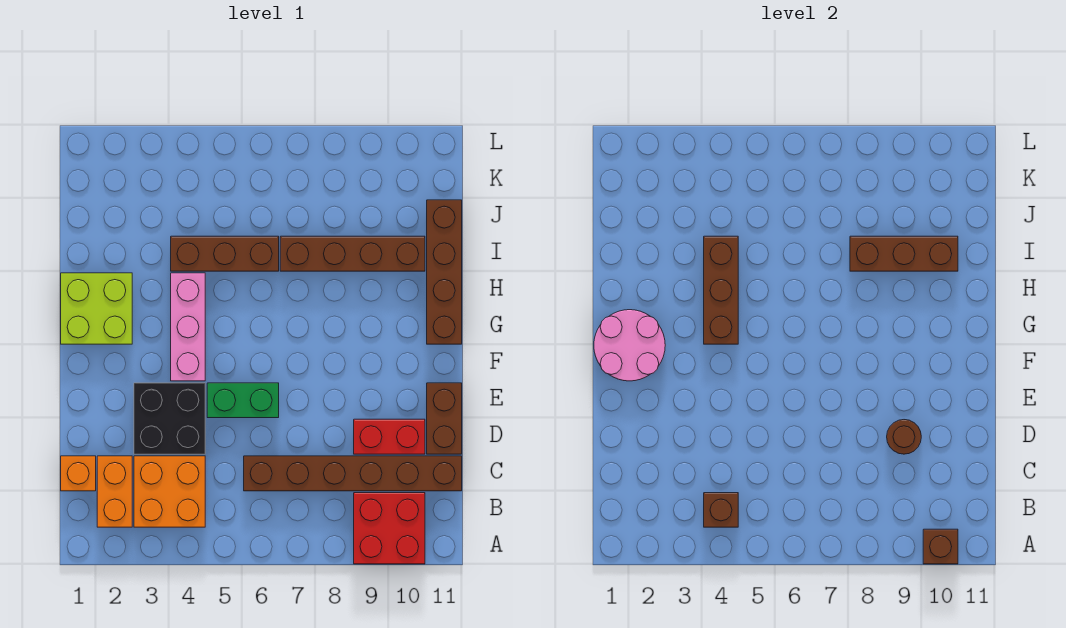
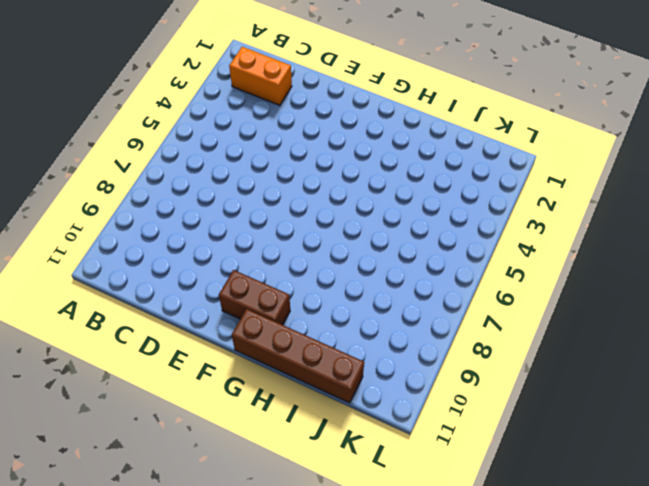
brown 1x2 brick [219,270,290,325] -> brown 1x2 brick moved to [427,383,462,454]
none -> red 2x2 brick [354,493,425,564]
none -> orange 2x2 brick [134,456,205,527]
none -> orange 1x1 brick [61,456,96,491]

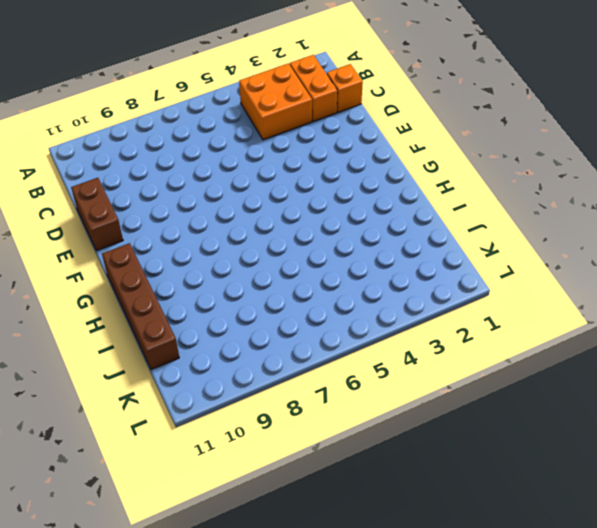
none -> red 2x2 brick [354,493,425,564]
none -> brown 1x6 brick [244,456,462,491]
none -> black 2x2 brick [134,383,205,454]

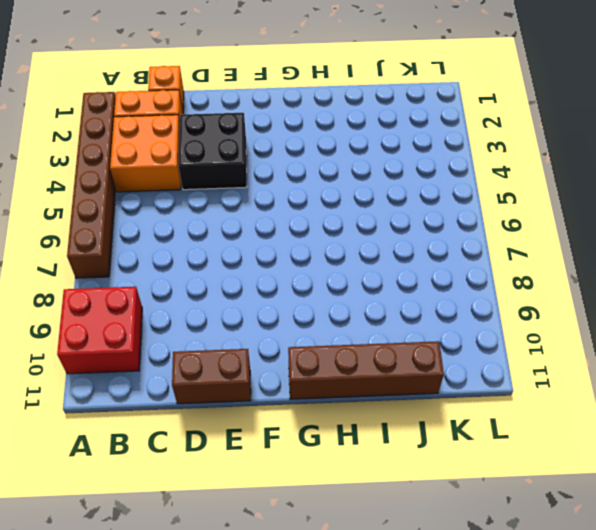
brown 1x6 brick [67,92,115,278] -> brown 1x6 brick moved to [244,456,462,491]
none -> red 1x2 brick [354,419,425,454]
none -> green 1x2 brick [207,383,279,418]
none -> pink 1x3 brick [171,273,205,381]

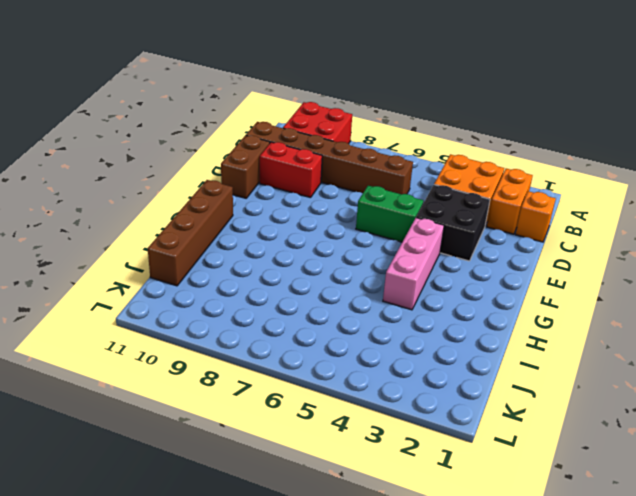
none -> lime 2x2 brick [61,273,132,344]
none -> brown 1x3 brick [171,236,279,271]
none -> brown 1x4 brick [280,236,425,271]

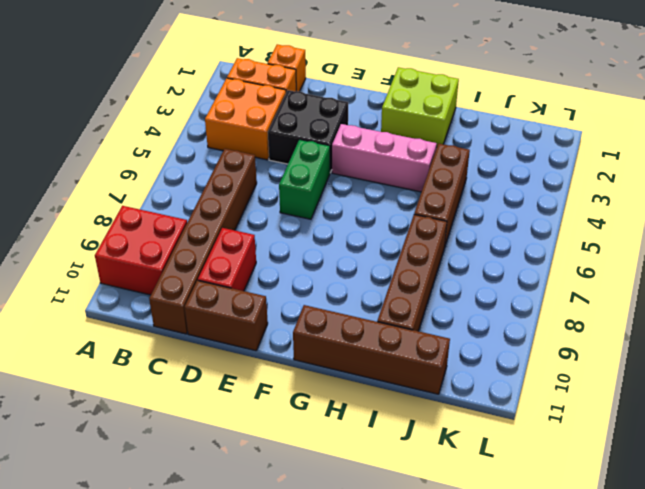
none -> brown 1x1 brick [923,529,958,564]
none -> brown 1x1 brick [704,493,738,527]
none -> brown 1x1 round brick [887,420,921,454]

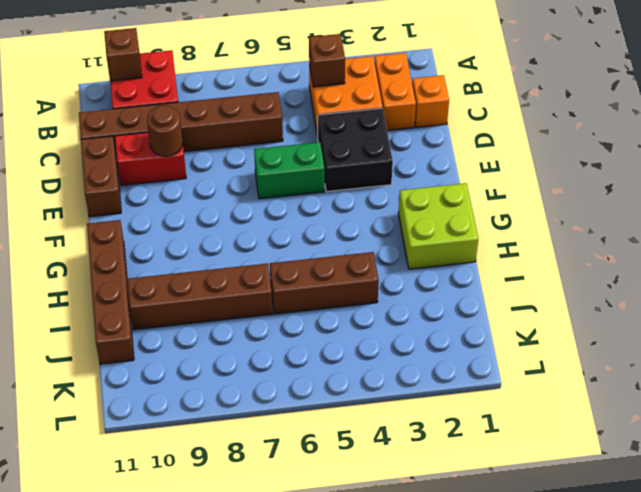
none -> pink 1x3 brick [171,273,205,381]
none -> pink 2x2 round brick [594,310,665,381]
none -> brown 1x3 brick [704,236,738,344]

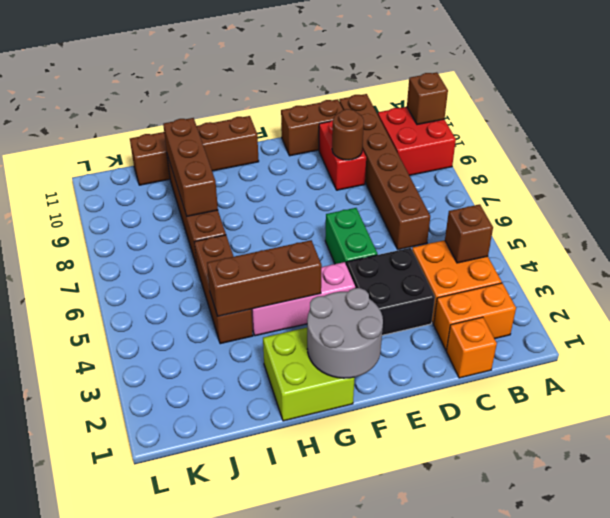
grey 2x2 round brick [307,288,383,378] -> pink 2x2 round brick [594,310,665,381]

